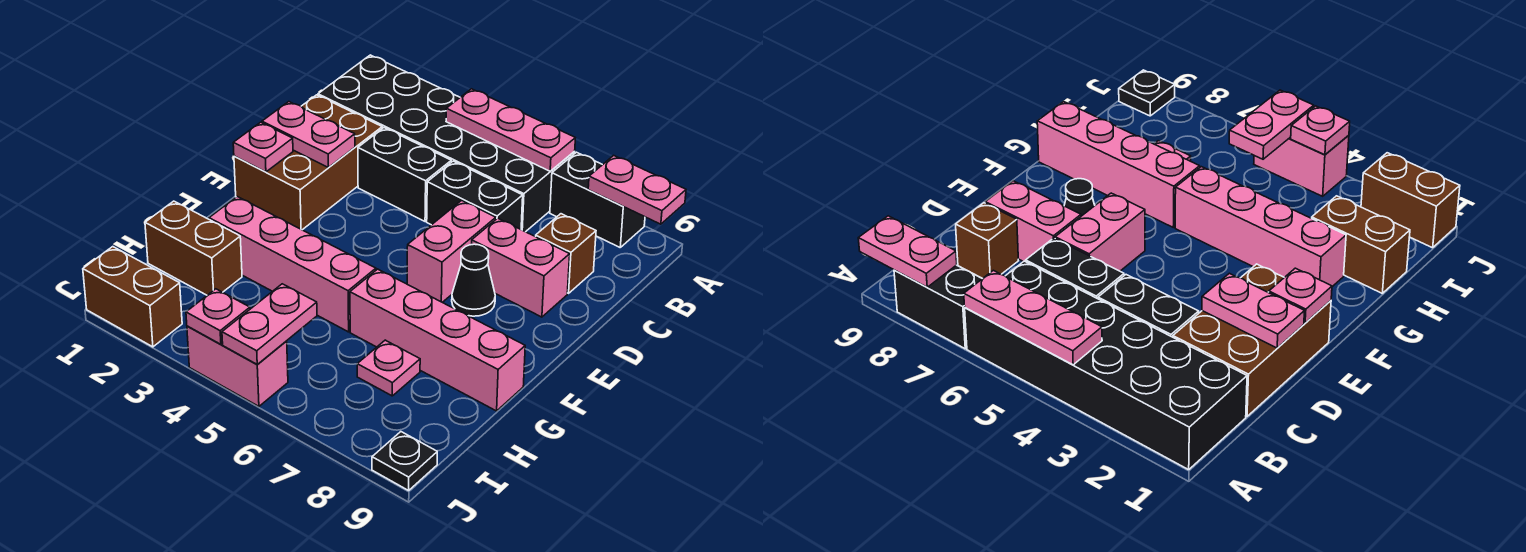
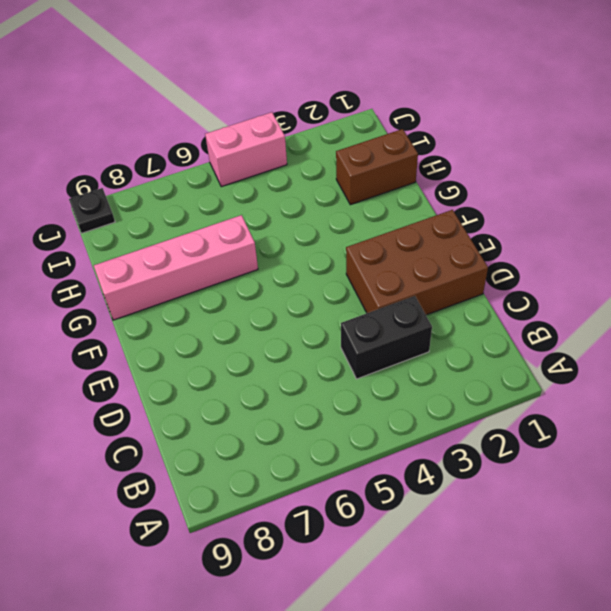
brown 2x3 brick [346,210,488,315] -> brown 2x3 brick turned to [234,95,382,230]
none -> black 2x6 brick [318,55,575,232]
none -> black 1x2 brick [550,152,645,247]
none -> black 1x2 brick [427,161,523,229]

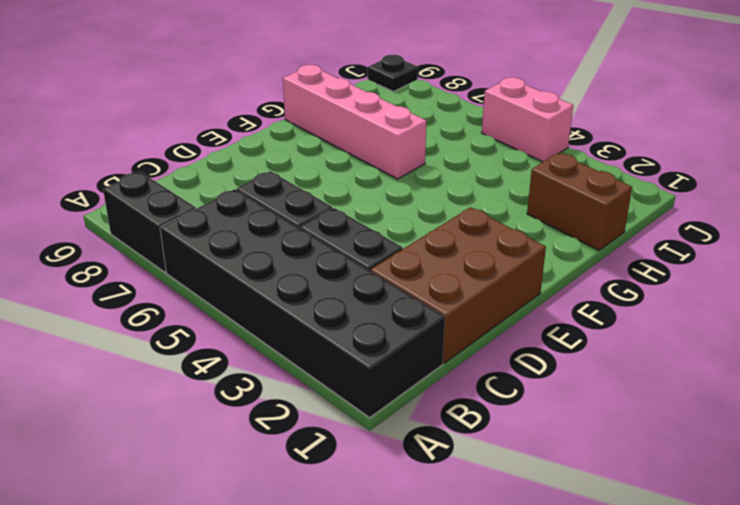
none -> brown 1x1 brick [536,214,596,293]
none -> pink 1x2 brick [407,200,496,302]
none -> pink 1x2 brick [472,218,570,317]

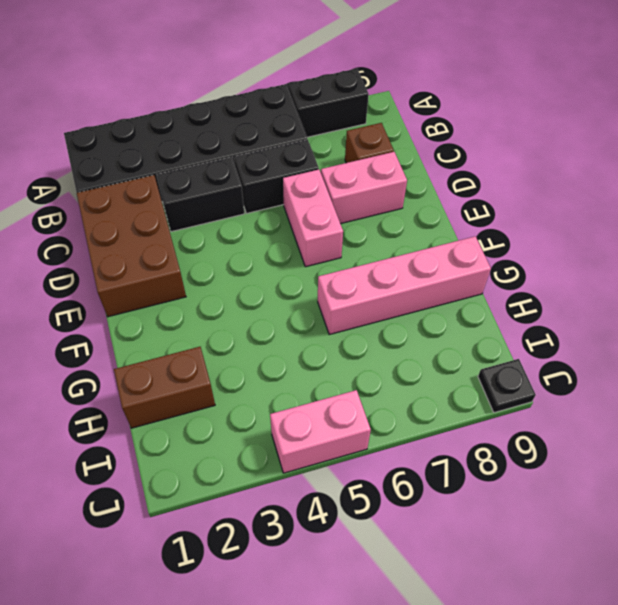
none -> black 1x1 cone [452,244,495,316]
none -> pink 1x4 brick [209,197,376,332]
none -> pink 1x1 plate [357,340,420,396]

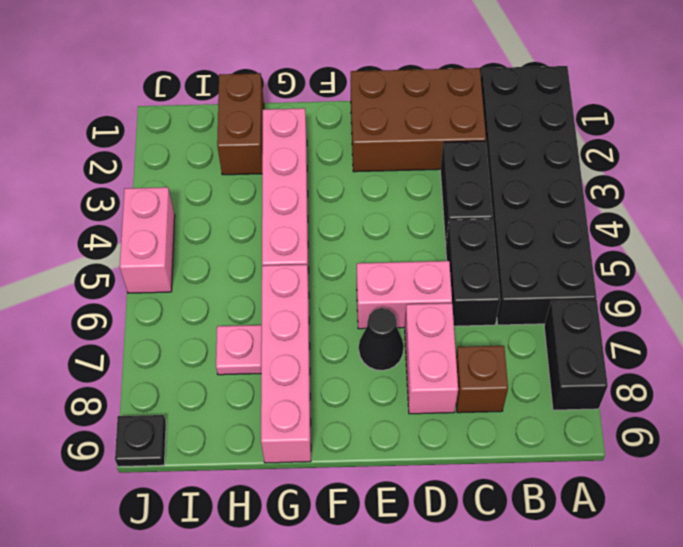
none -> brown 1x2 brick [83,247,182,347]
none -> pink 1x3 plate [446,89,575,171]
none -> pink 1x2 plate [588,155,686,224]

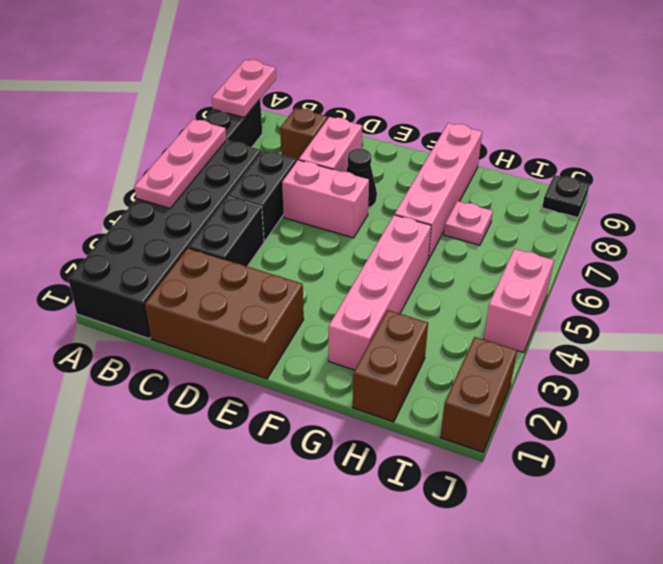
none -> pink 1x2 plate [262,102,355,168]
none -> pink 1x1 plate [233,122,293,172]
none -> pink 1x2 plate [222,284,317,365]

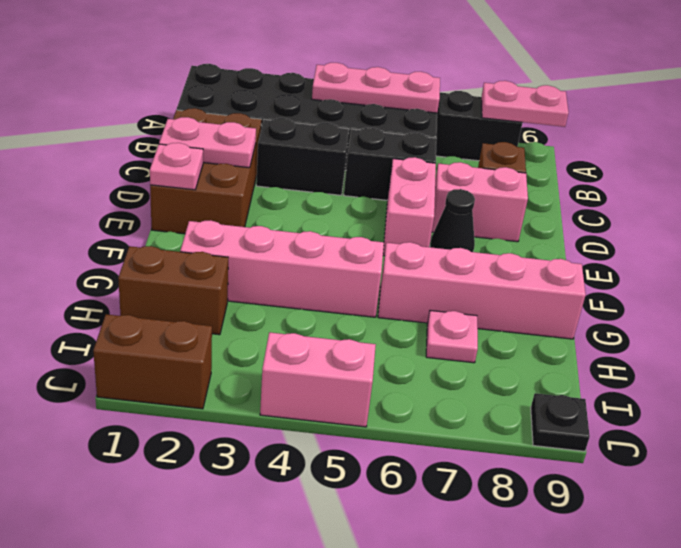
none -> pink 1x2 plate [222,284,317,365]
none -> pink 1x1 plate [186,289,250,344]

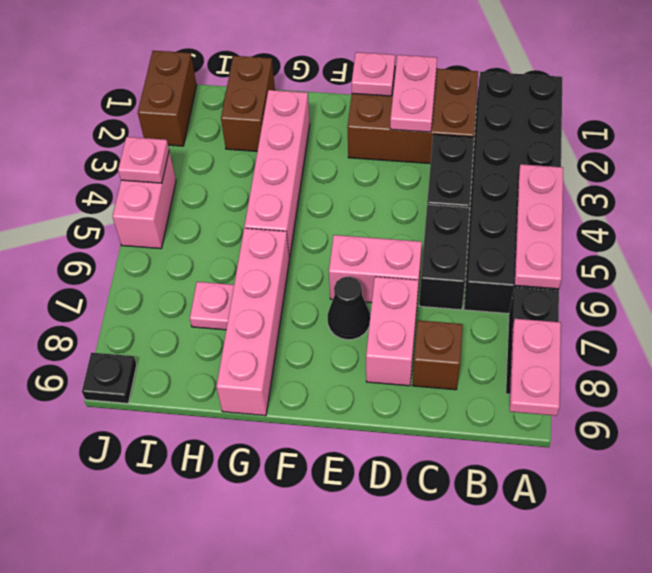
none -> pink 1x2 plate [222,284,317,365]

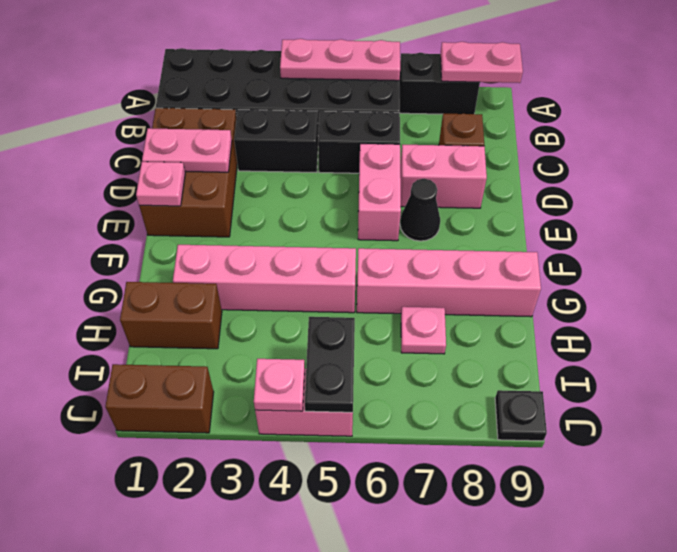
black 1x2 plate [305,317,355,412] -> pink 1x2 plate [222,284,317,365]

